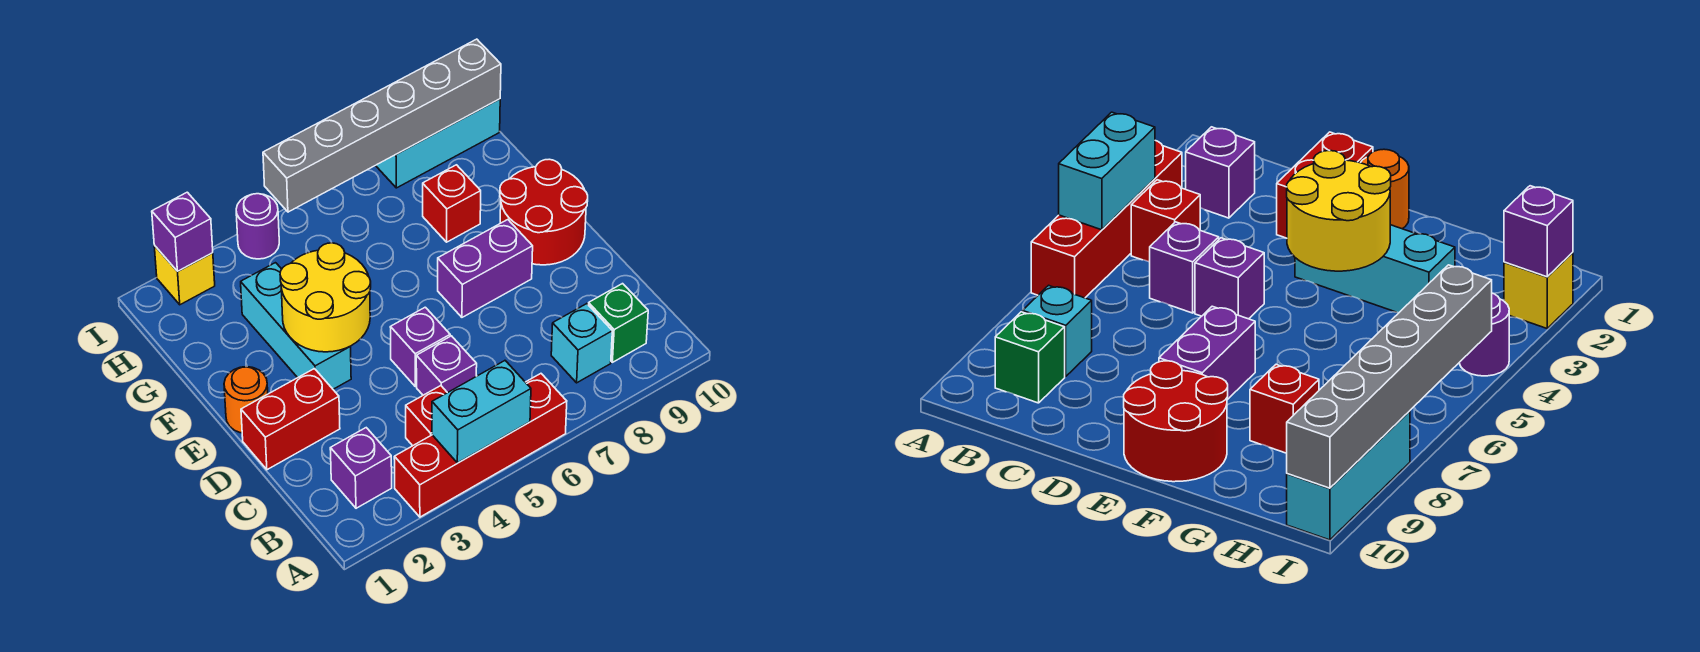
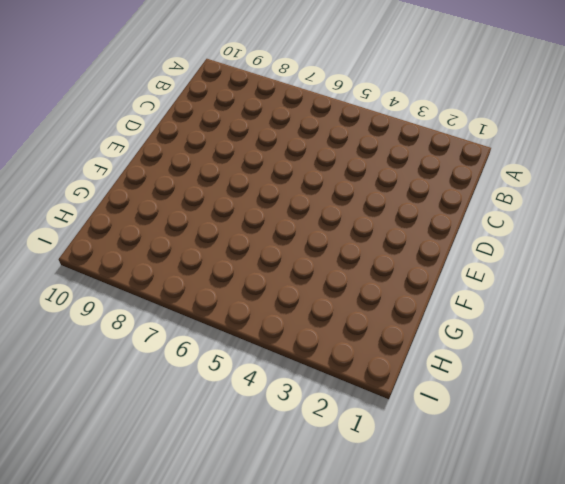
none -> red 1x4 brick [394,374,567,517]
none -> purple 1x1 brick [330,428,392,508]
none -> red 1x1 brick [406,386,447,446]

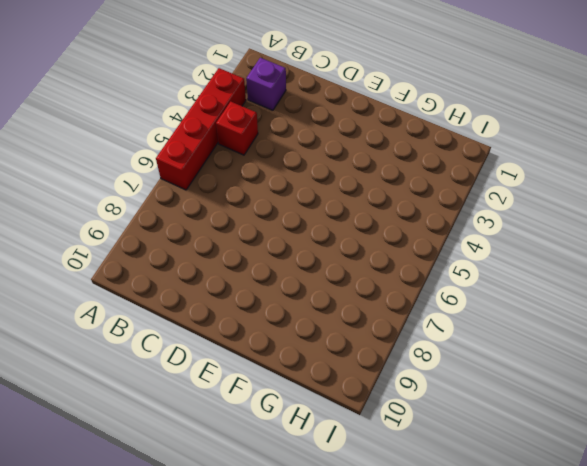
none -> cyan 1x1 brick [551,304,612,383]
none -> green 1x1 brick [589,284,648,362]
none -> purple 1x1 brick [416,336,477,395]

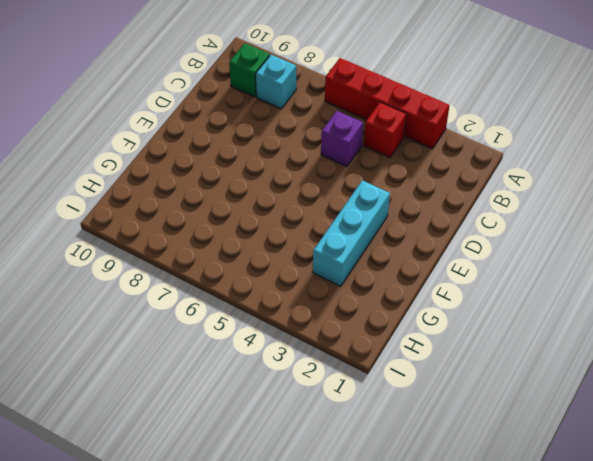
none -> purple 1x1 brick [330,428,392,508]
none -> red 1x2 brick [241,369,340,470]
none -> purple 1x1 brick [390,307,450,386]

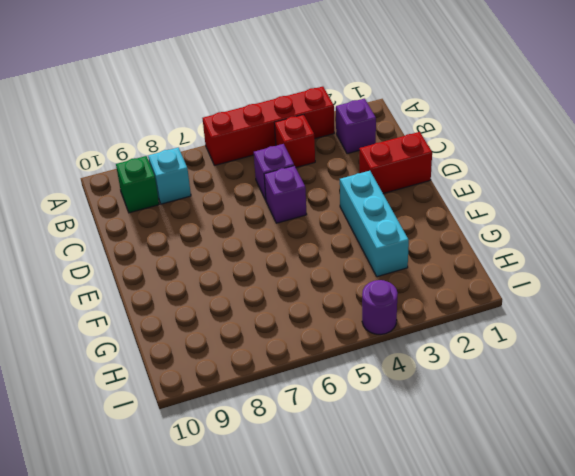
none -> orange 1x1 round brick [224,367,268,433]
none -> purple 1x2 brick [438,220,533,317]
none -> red 2x2 round brick [500,159,588,265]

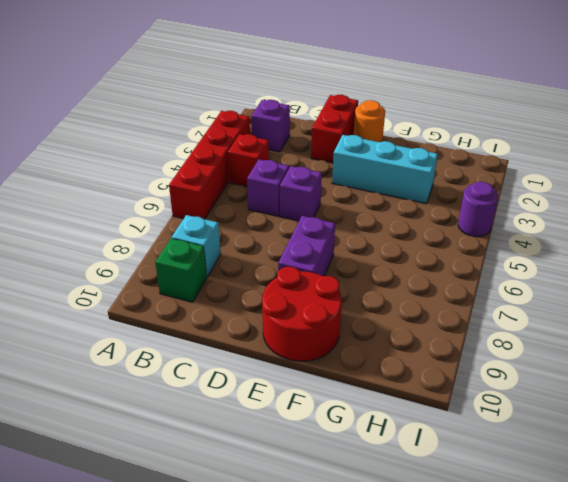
none -> red 1x1 brick [423,165,481,242]
none -> yellow 1x1 brick [154,245,215,305]
none -> cyan 1x3 brick [376,99,500,188]

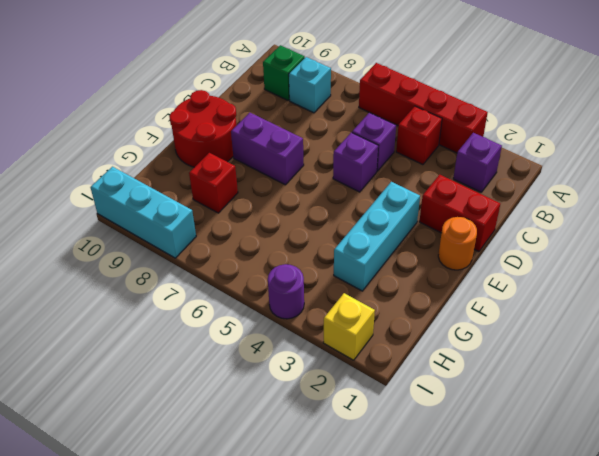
none -> cyan 1x2 brick [432,361,531,463]
none -> yellow 2x2 round brick [280,243,371,352]
none -> purple 1x1 brick [152,192,213,271]

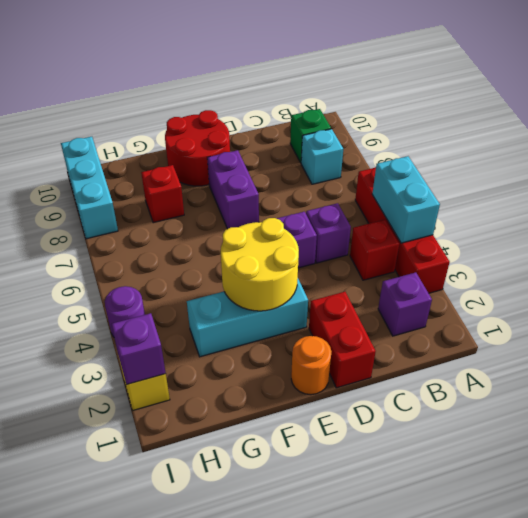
none -> grey 1x6 brick [263,39,501,212]

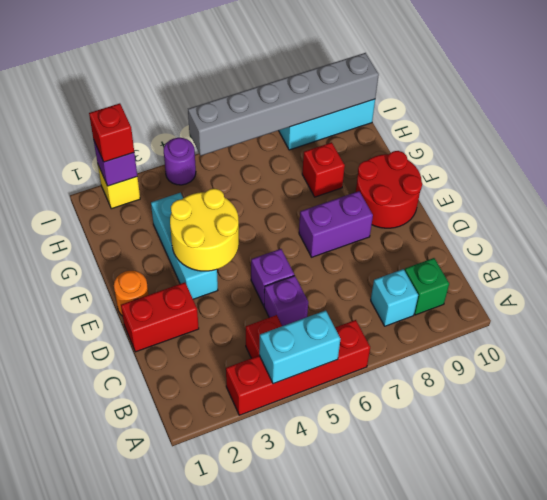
red 1x1 brick [89,103,134,162] -> none
none -> purple 1x1 brick [330,428,392,508]

